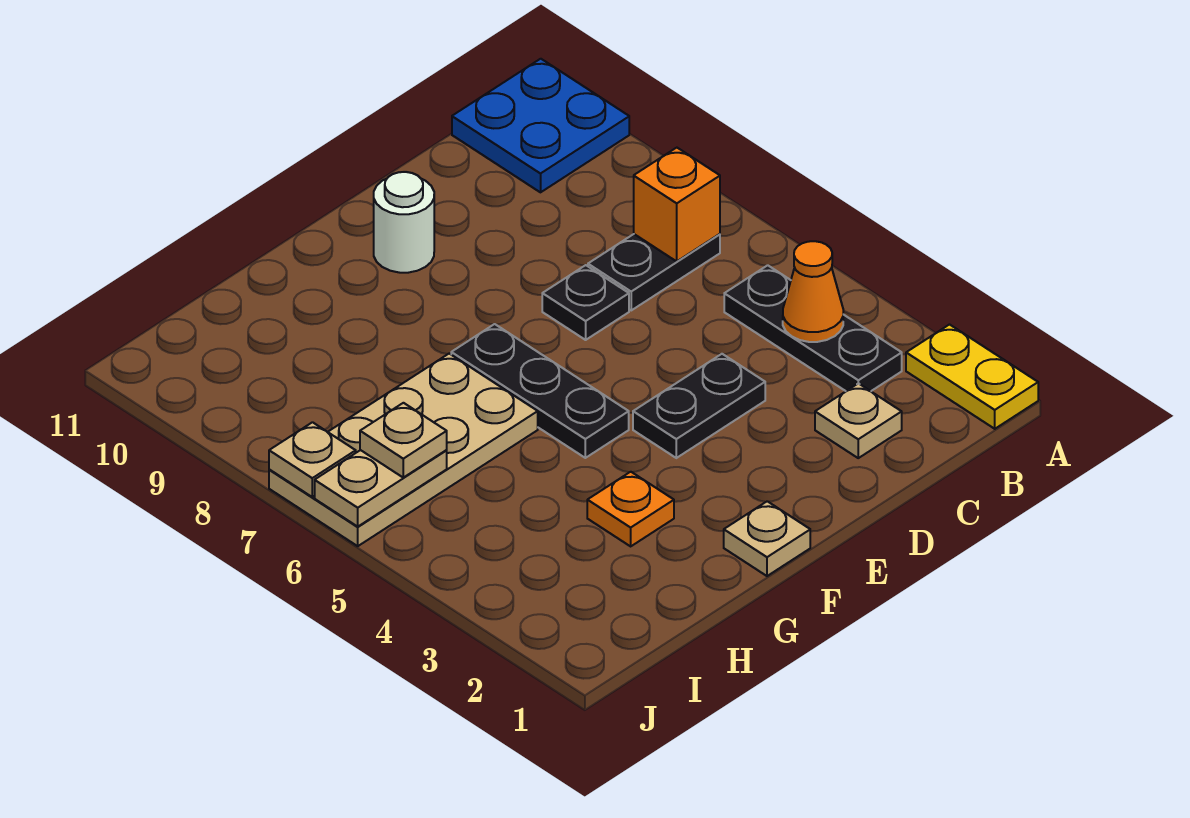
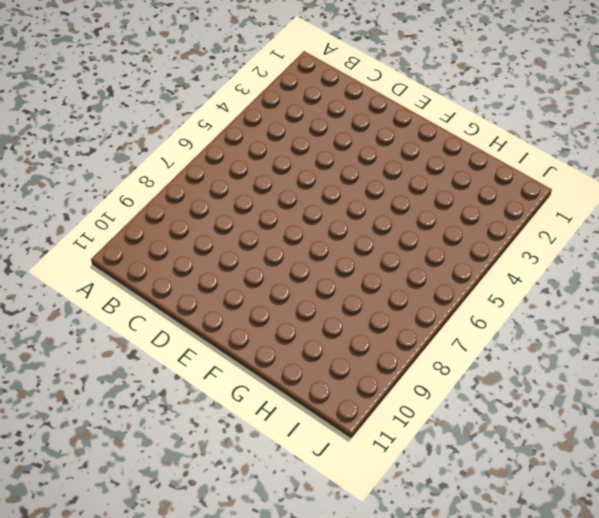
none -> yellow 1x2 plate [906,325,1038,429]
none -> blue 2x2 plate [452,59,629,192]
none -> black 1x3 plate [724,265,902,391]

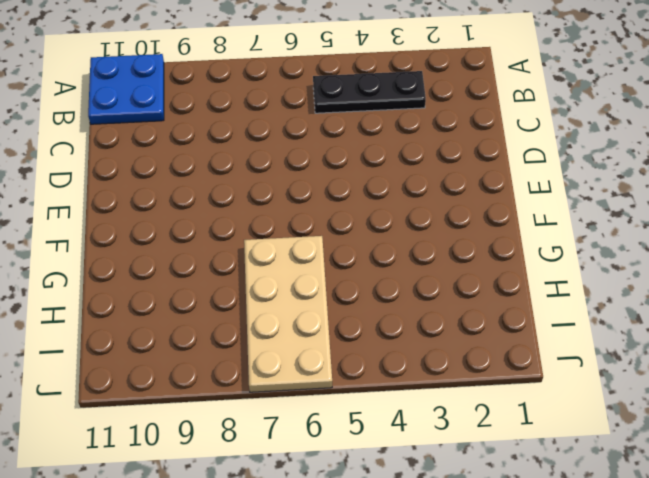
none -> yellow 1x2 plate [906,325,1038,429]
none -> black 1x2 plate [588,234,720,310]
none -> tan 1x1 plate [815,383,902,458]

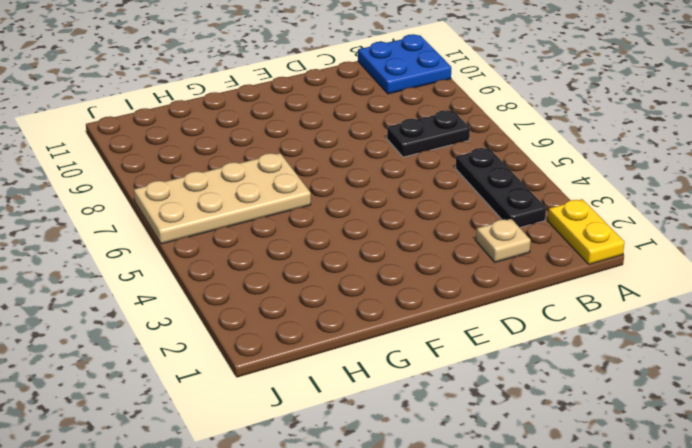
none -> black 1x2 plate [633,354,765,458]
none -> black 1x1 plate [542,265,629,340]
none -> white 1x1 round brick [374,172,434,273]

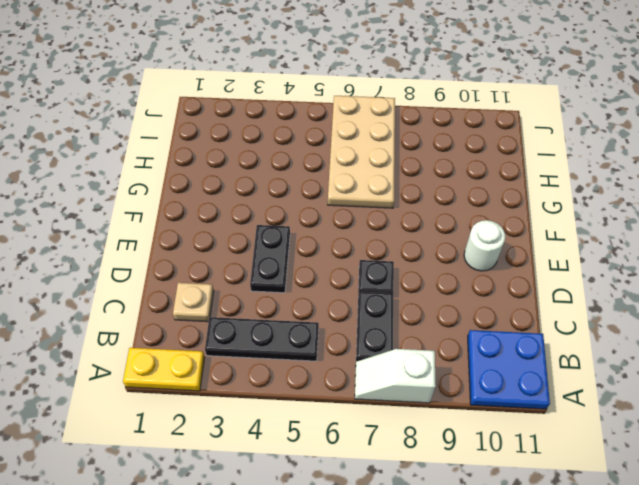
white 1x2 slope [355,349,436,403] -> none
none -> tan 1x1 plate [724,501,810,576]
none -> black 1x3 plate [451,324,629,458]
none -> orange 1x1 plate [587,472,674,546]

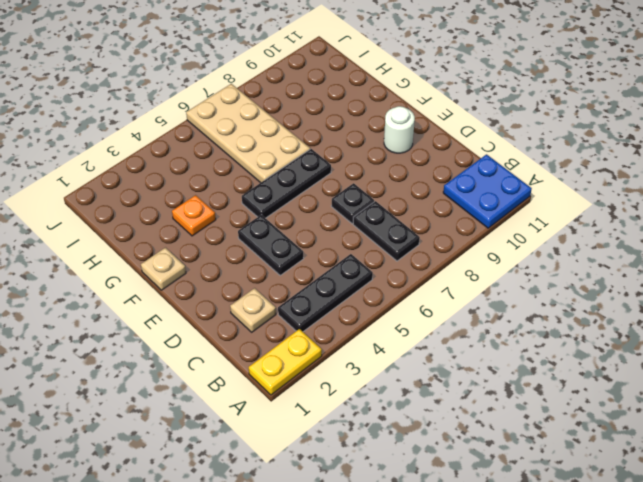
none -> orange 1x1 cone [783,241,843,342]
none -> orange 1x1 brick [634,148,720,261]
none -> tan 1x2 plate [315,450,447,526]

